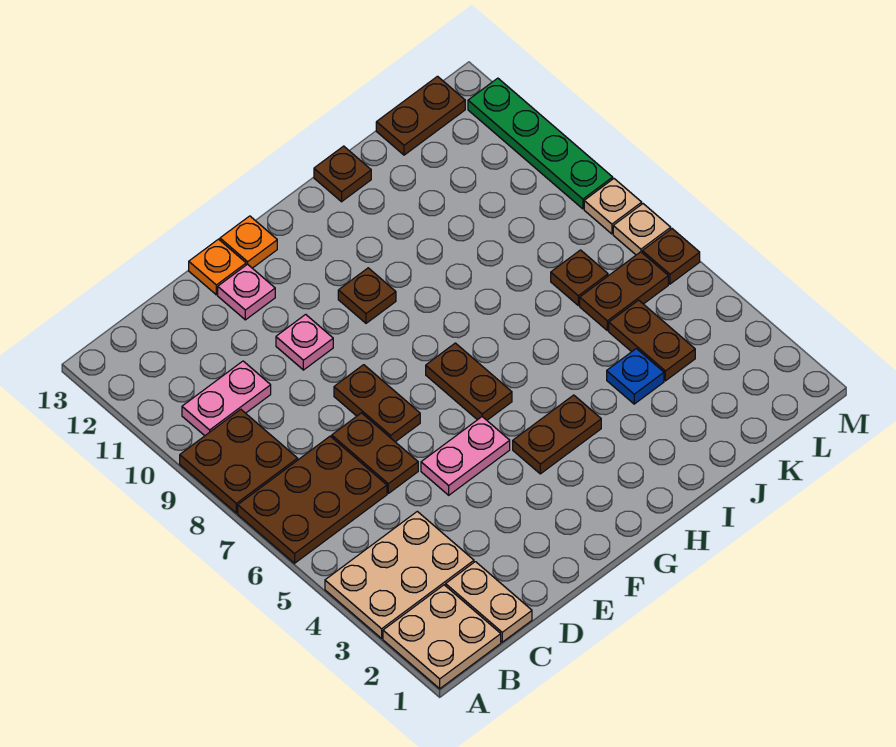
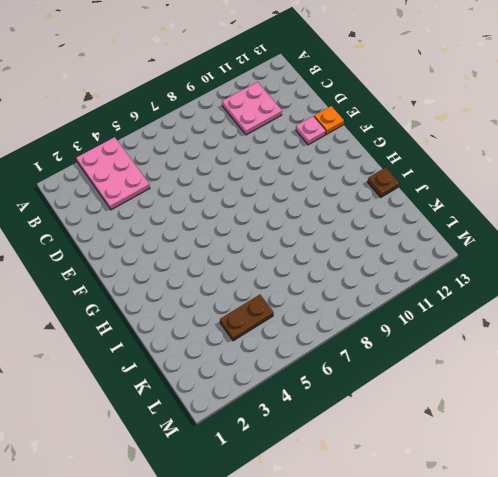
pink 2x3 plate [77,137,150,210] -> tan 2x3 plate [325,511,474,638]
pink 2x2 plate [222,82,282,135] -> pink 1x2 plate [182,361,271,436]
none -> tan 2x2 plate [383,585,501,689]
none -> brown 2x3 plate [238,436,387,563]
none -> brown 2x2 plate [180,409,298,513]

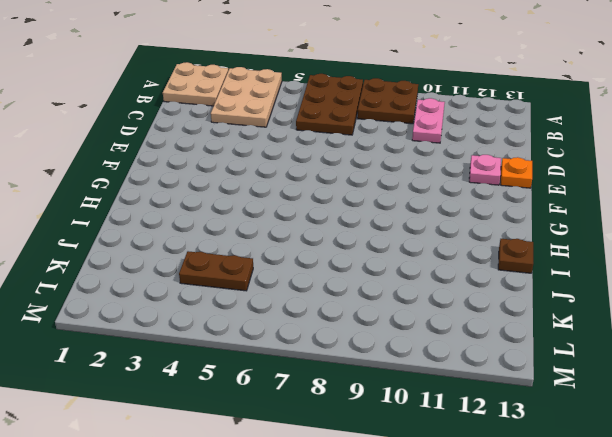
none -> tan 1x2 plate [446,562,532,642]
none -> brown 1x2 plate [332,413,418,493]
none -> pink 1x2 plate [421,417,510,495]

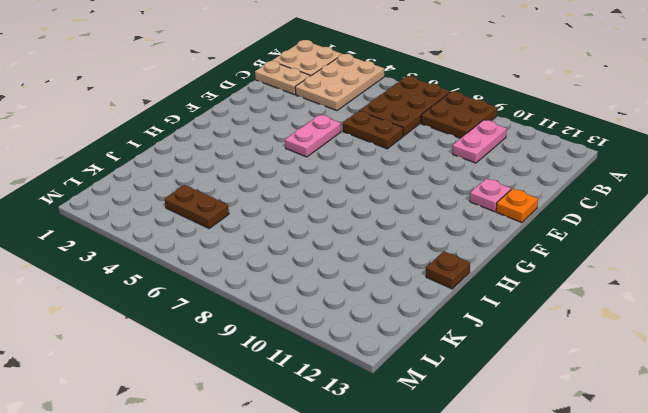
none -> brown 1x2 plate [334,365,420,442]
none -> pink 1x1 plate [276,314,333,370]
none -> orange 1x1 plate [220,216,277,268]

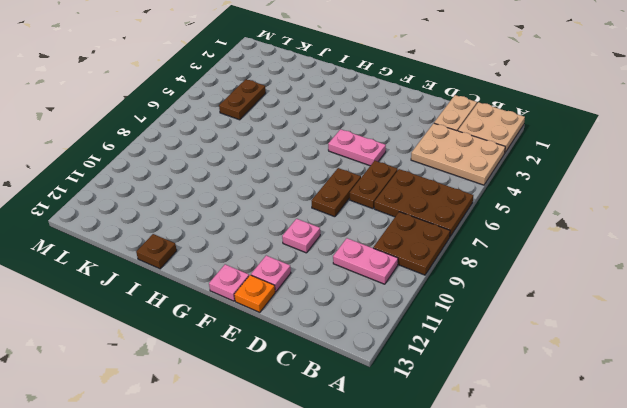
pink 1x1 plate [209,264,249,301] -> orange 1x1 plate [220,216,277,268]
none -> brown 1x2 plate [513,395,601,474]
none -> brown 1x2 plate [426,343,512,420]
none -> brown 1x1 plate [338,268,396,323]

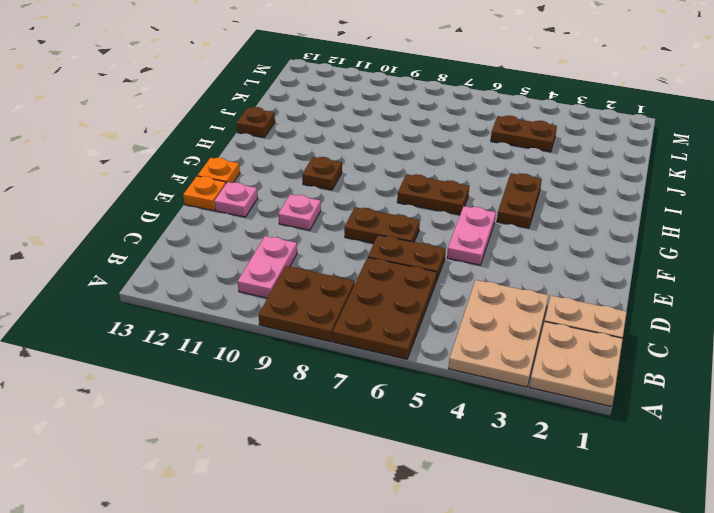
none -> blue 1x1 plate [607,349,664,404]
none -> brown 1x2 plate [580,252,668,331]
none -> brown 1x1 plate [551,250,608,305]

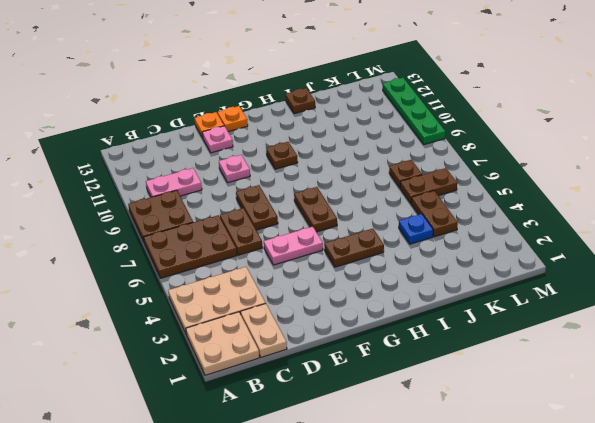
none -> brown 1x2 plate [376,76,465,155]
none -> brown 1x1 plate [642,229,700,284]
none -> tan 1x1 plate [613,204,671,255]

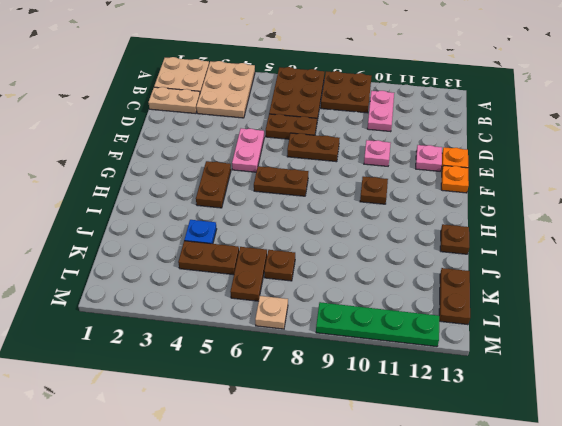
none -> brown 1x1 plate [642,229,700,284]
none -> tan 1x1 plate [584,179,642,234]

